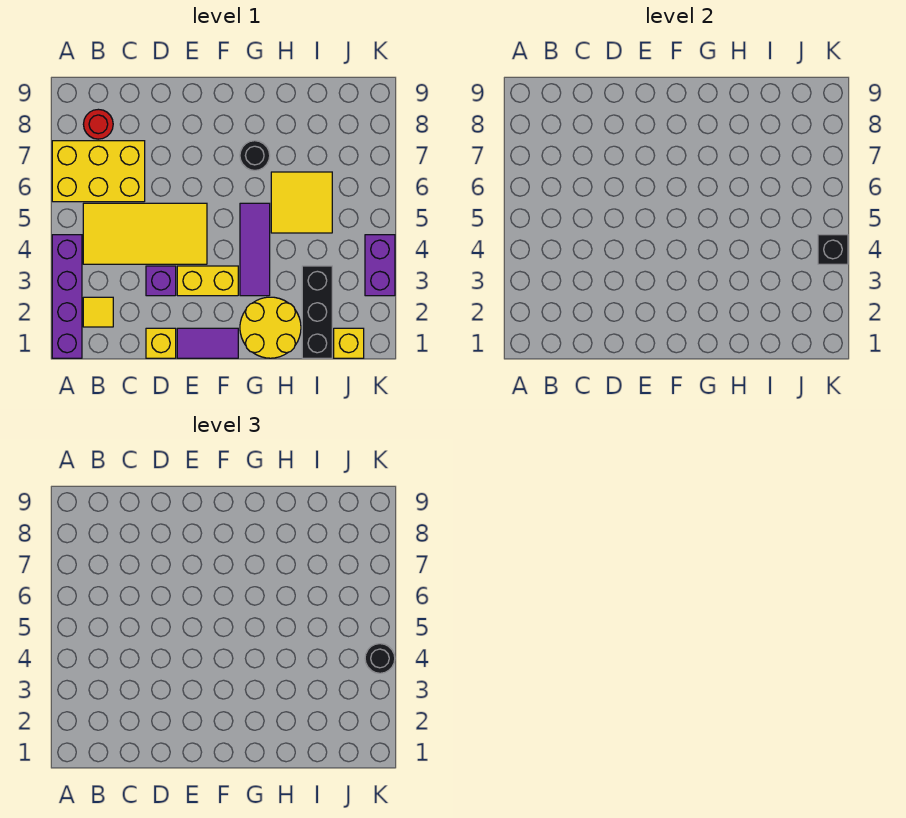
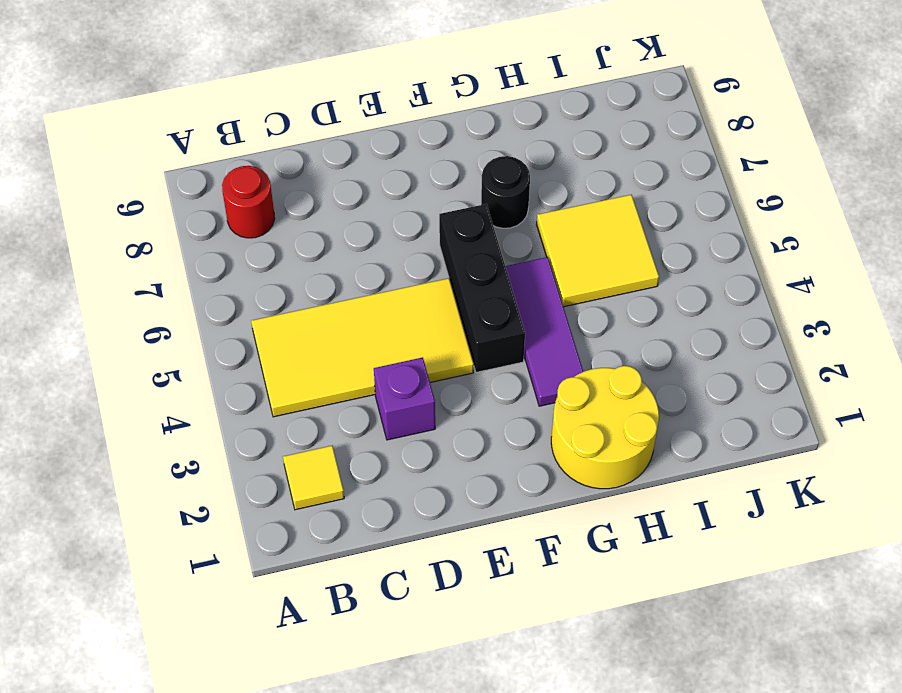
black 1x3 brick [439,204,525,372] -> black 1x3 brick moved to [302,266,332,358]
none -> purple 1x4 brick [52,235,82,358]
none -> yellow 2x3 brick [52,141,145,202]
none -> yellow 1x1 brick [146,328,176,358]

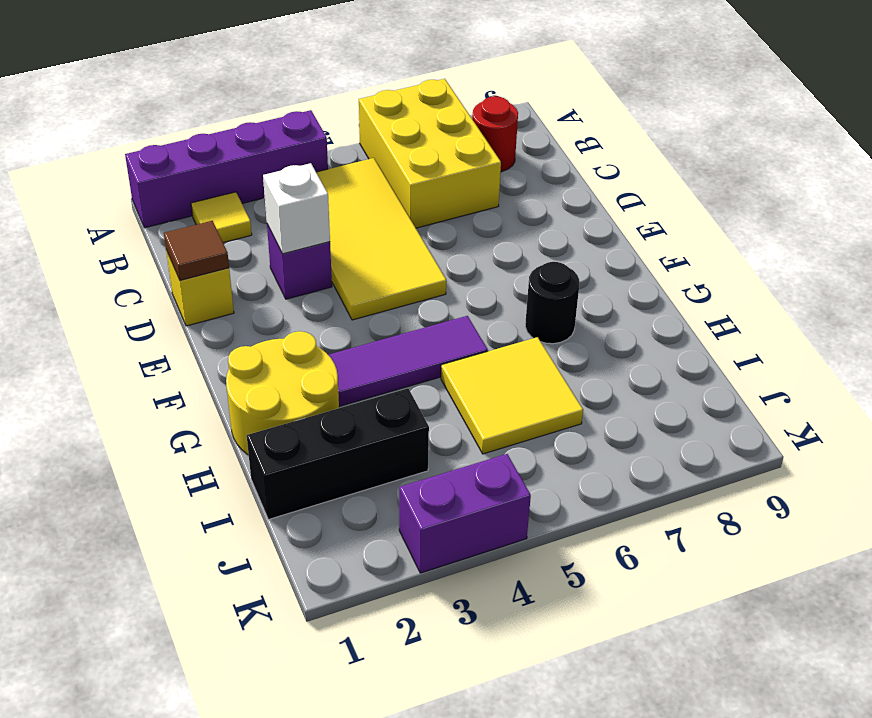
brown 1x1 tile [164,221,229,280] -> none
white 1x1 brick [263,163,330,254] -> none
none -> purple 1x2 tile [177,328,238,358]
none -> yellow 1x2 brick [177,266,238,296]
none -> yellow 1x1 brick [334,328,364,358]

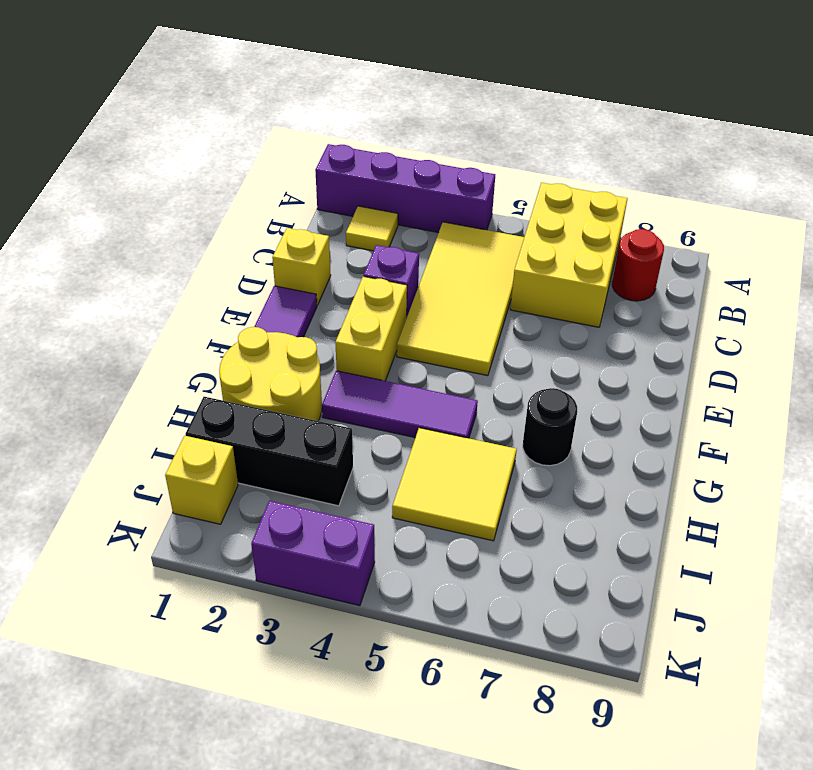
none -> black 1x1 brick [818,235,848,264]
none -> black 1x1 round brick [365,644,395,673]

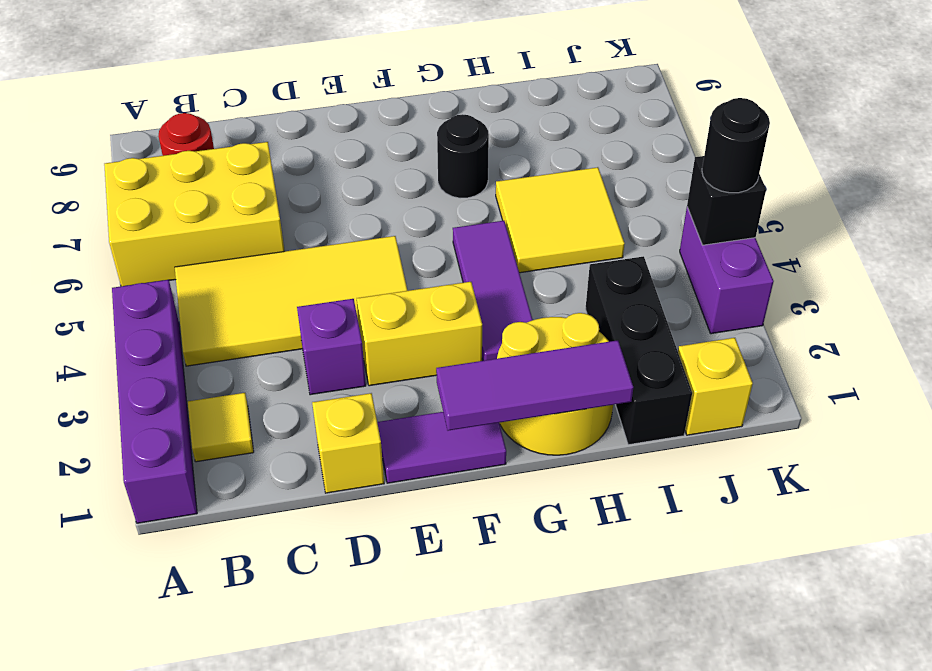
purple 1x3 tile [436,340,633,431] -> none

